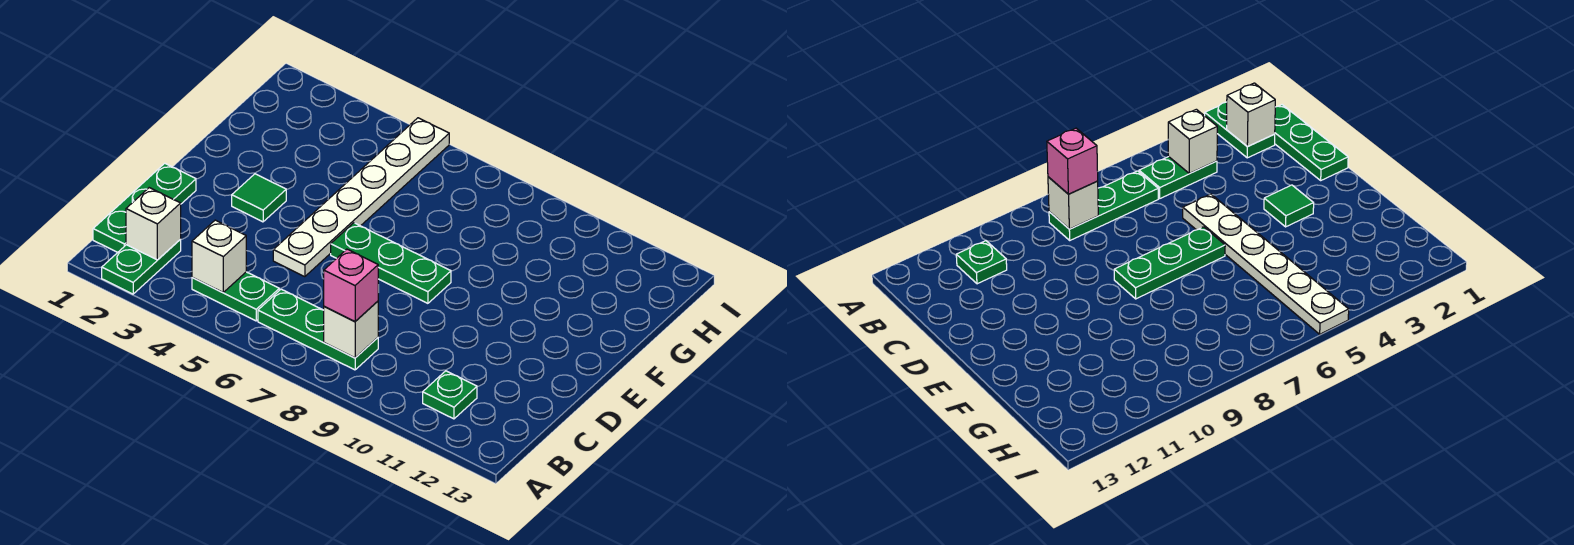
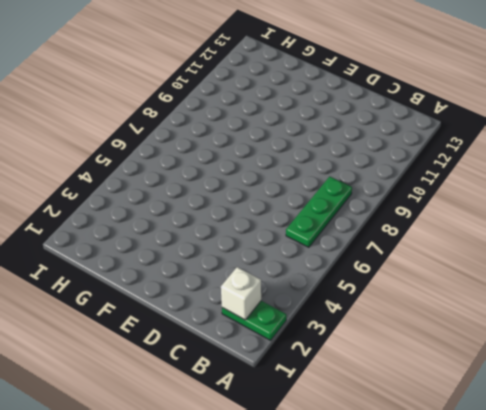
none -> green 1x3 plate [93,163,196,252]
none -> green 1x2 plate [192,272,279,321]
none -> green 1x1 plate [423,371,477,419]

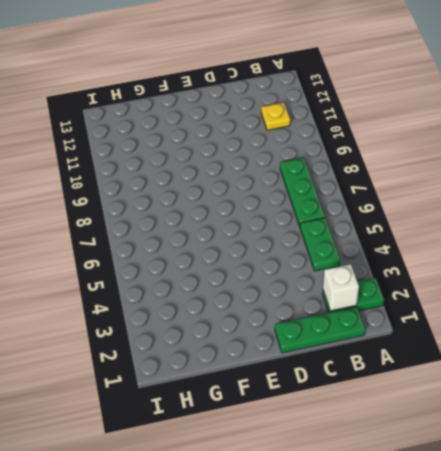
yellow 1x1 plate [261,103,290,130] -> green 1x1 plate [423,371,477,419]
none -> white 1x6 plate [273,118,449,277]
none -> green 1x1 tile [232,174,286,222]
none -> green 1x3 plate [331,223,451,303]

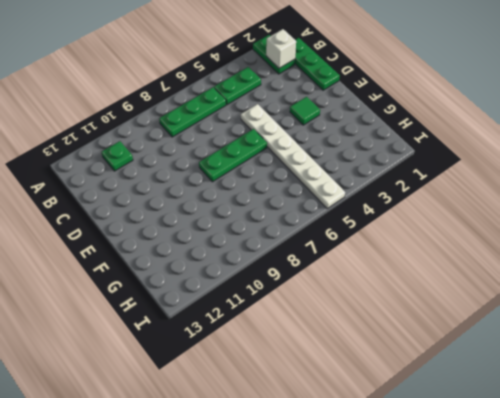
none -> white 1x1 brick [192,220,246,292]
none -> white 1x1 brick [324,301,378,358]
none -> pink 1x1 brick [324,249,378,321]

